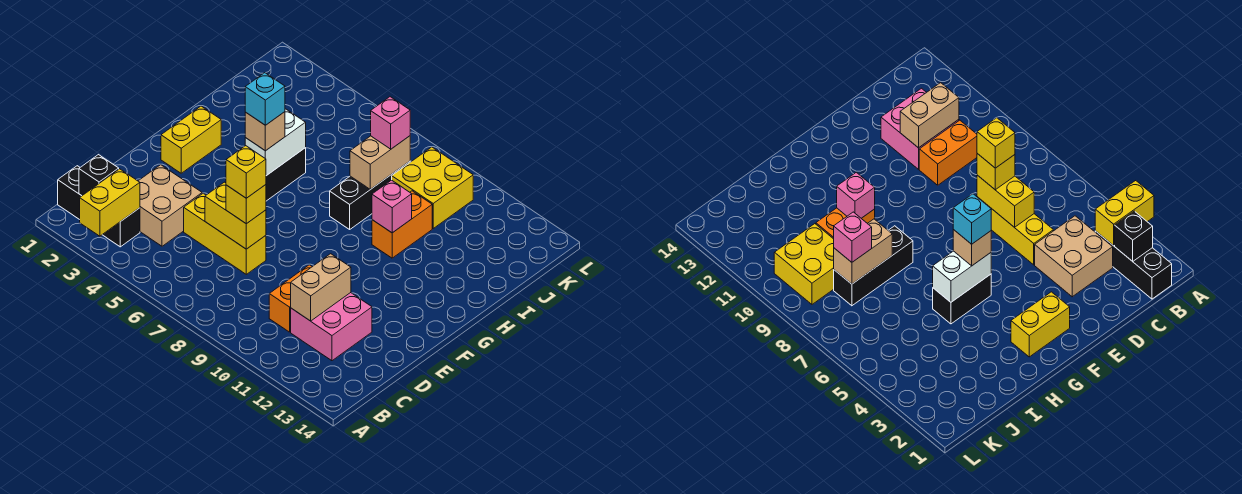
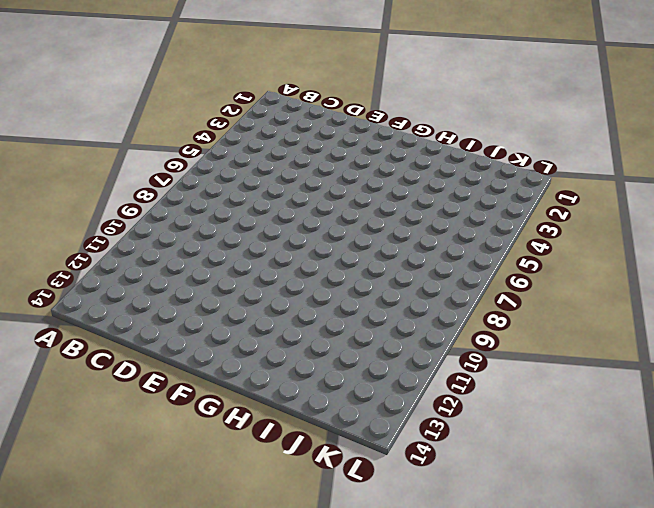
none -> black 1x3 brick [58,166,140,247]
none -> tan 2x2 brick [139,165,202,246]
none -> orange 1x2 brick [269,265,312,332]

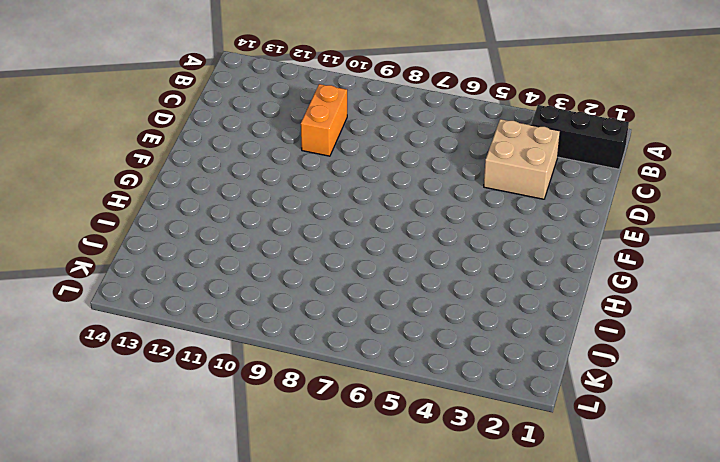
none -> pink 2x2 brick [291,293,372,361]
none -> yellow 1x3 brick [184,193,266,274]
none -> yellow 1x2 brick [161,106,221,173]

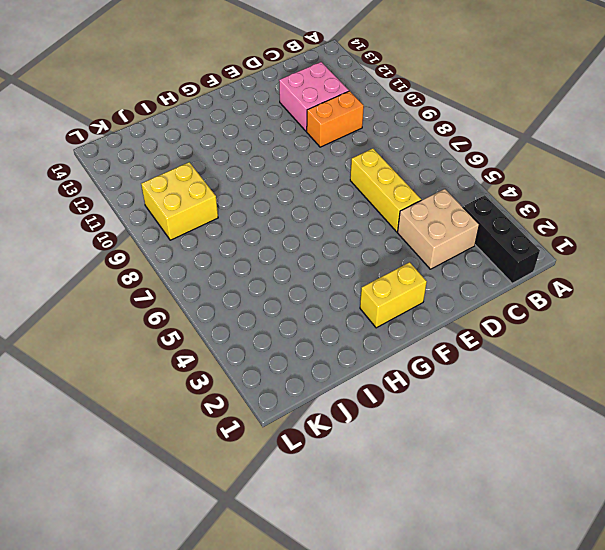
none -> black 1x2 brick [266,148,306,201]
none -> black 1x3 brick [330,161,410,229]
none -> orange 1x2 brick [372,191,432,258]

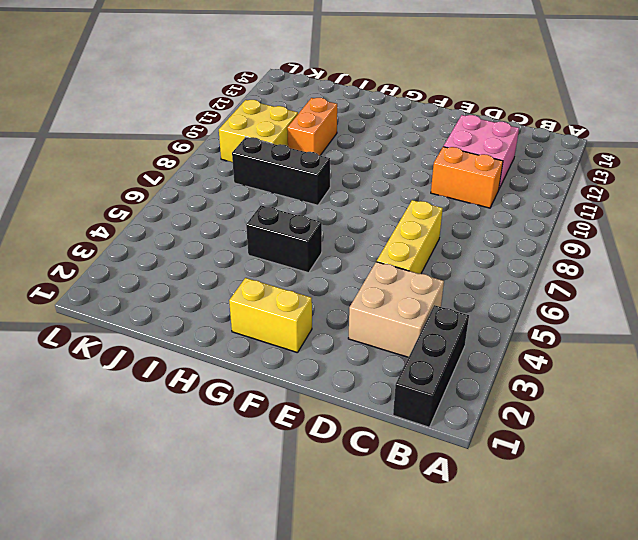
orange 1x2 brick [287,98,337,156] -> orange 1x2 brick turned to [372,191,432,258]
none -> yellow 1x2 brick [80,169,140,236]
none -> black 1x1 brick [79,155,119,196]
none -> tan 1x2 brick [291,254,351,321]

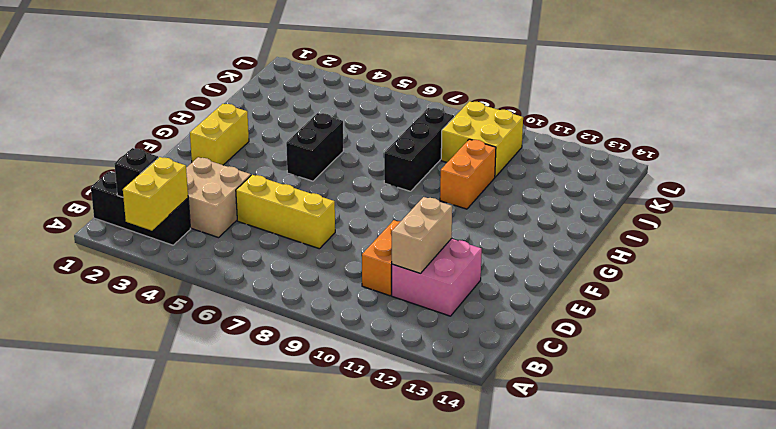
none -> yellow 1x2 brick [205,182,266,249]
none -> white 1x2 brick [245,109,306,176]
none -> pink 1x1 brick [372,180,412,233]

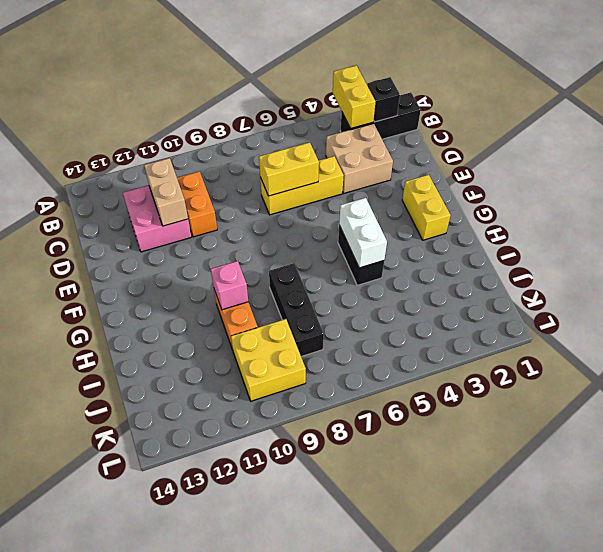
none -> tan 1x2 brick [350,136,410,189]
none -> yellow 1x1 brick [226,185,266,224]
none -> tan 1x1 brick [245,112,285,151]

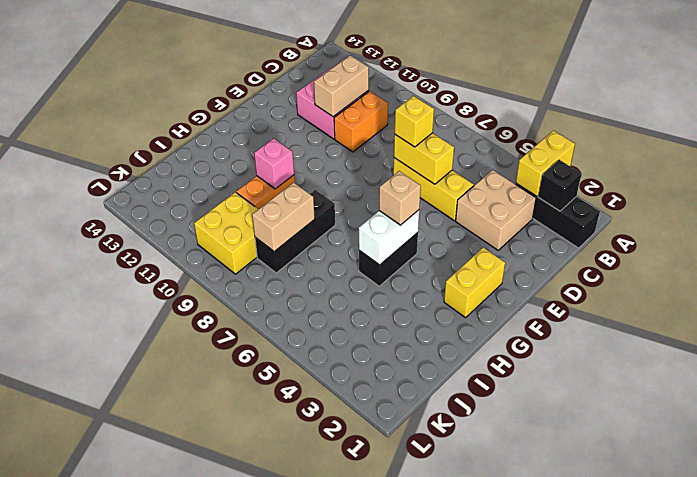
none -> pink 1x1 brick [371,97,410,149]
none -> yellow 1x1 brick [226,146,266,198]
none -> cyan 1x1 brick [245,73,285,125]

